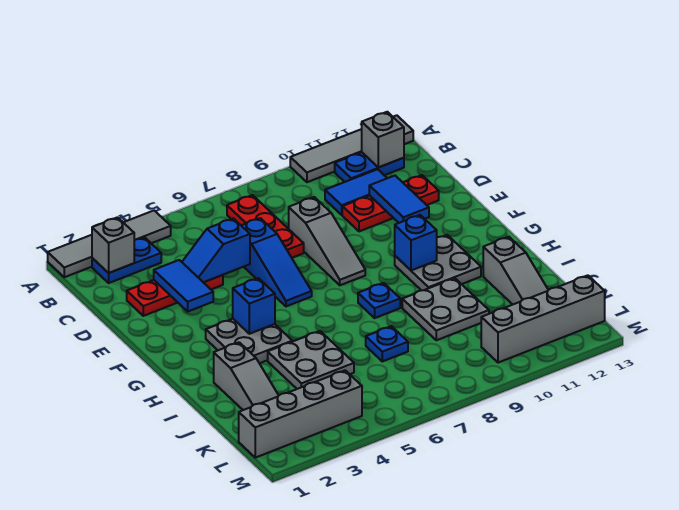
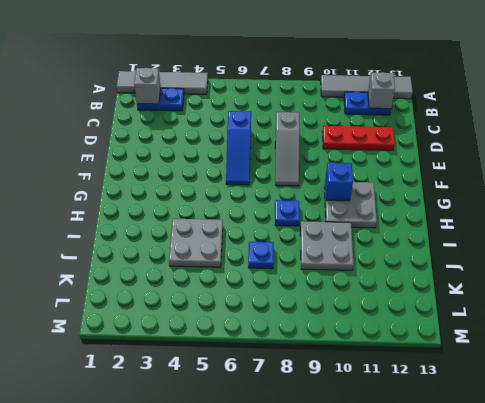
none -> red 1x3 plate [227,195,304,258]
none -> blue 1x2 tile [325,169,387,215]
none -> red 1x3 plate [127,275,223,316]

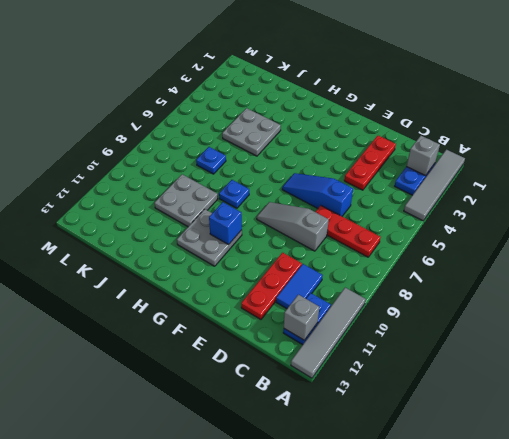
none -> grey 2x2 plate [206,319,292,363]
none -> grey 1x3 slope [214,342,279,410]
none -> grey 1x3 slope [483,237,548,304]

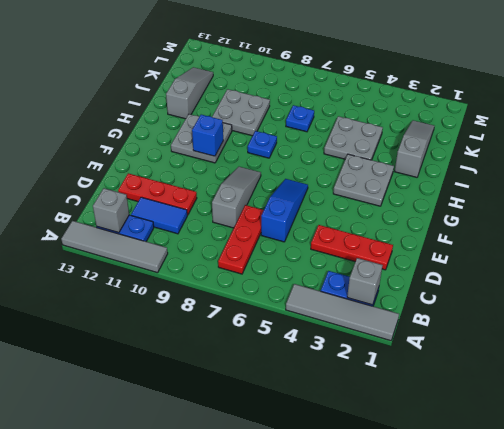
none -> grey 1x4 brick [239,370,362,458]
none -> grey 1x4 brick [481,275,605,363]
none -> blue 1x2 tile [154,260,213,311]

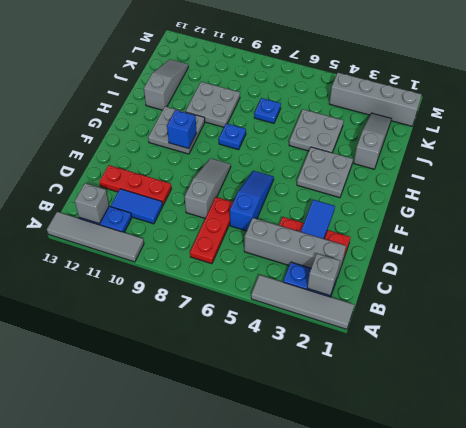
grey 1x4 brick [244,218,346,278] -> grey 1x4 brick moved to [481,275,605,363]
none -> blue 1x2 slope [182,218,250,282]
none -> blue 1x2 tile [369,176,429,223]
none -> blue 1x1 brick [233,278,275,334]

